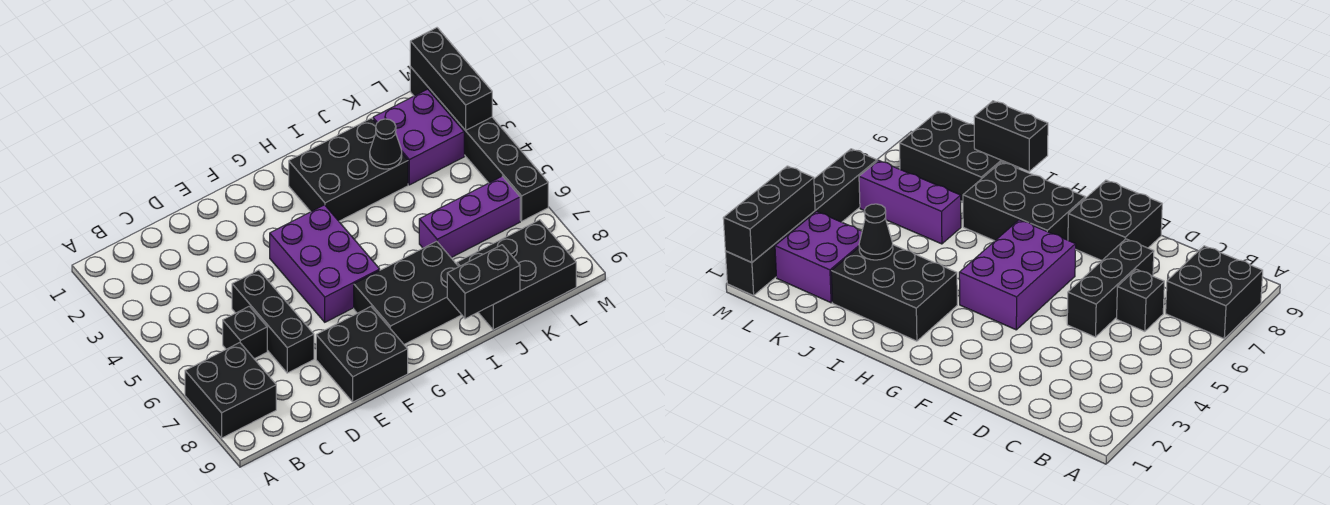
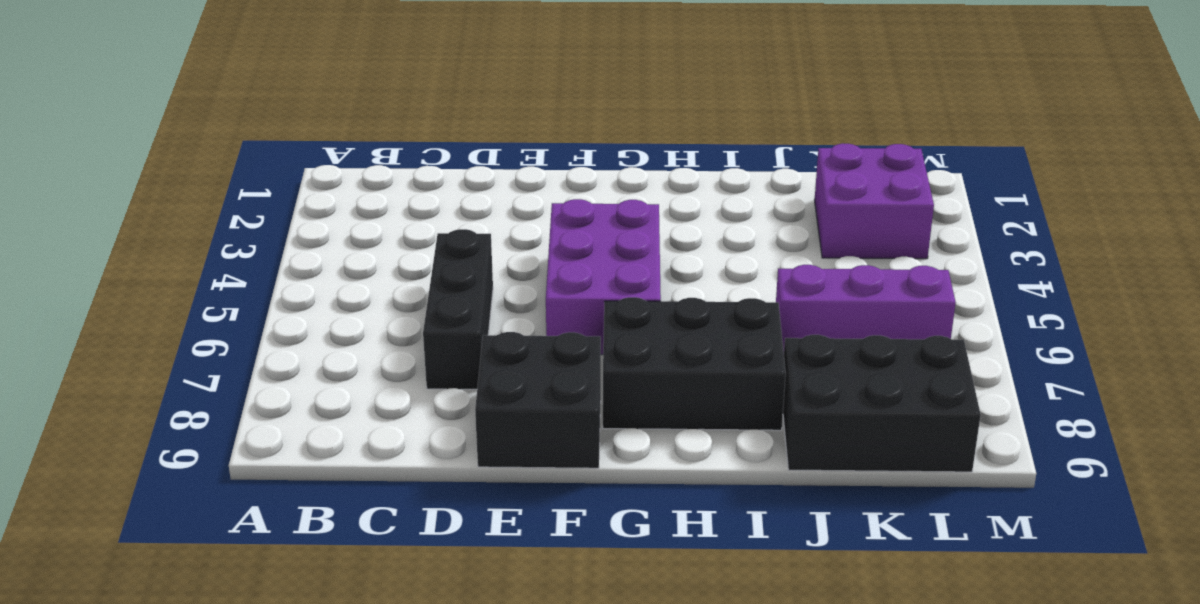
none -> black 2x2 brick [185,343,276,438]
none -> black 1x1 brick [223,306,267,359]
none -> black 2x3 brick [289,118,408,221]

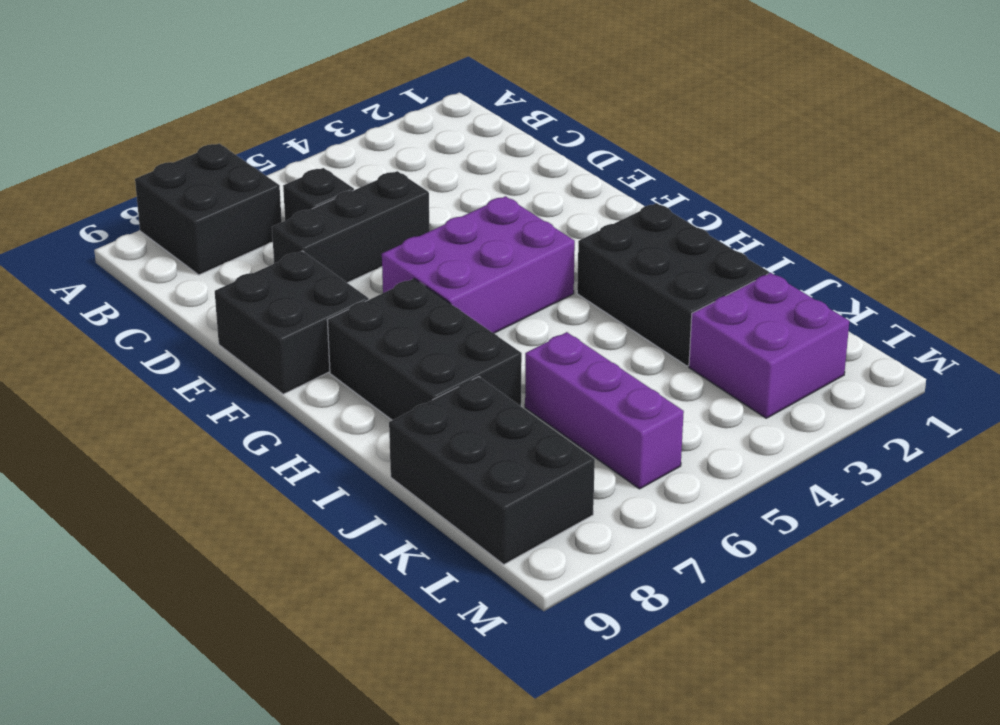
none -> black 1x6 brick [410,67,548,221]
none -> black 1x2 brick [447,245,520,319]
none -> black 1x1 cone [370,119,402,169]

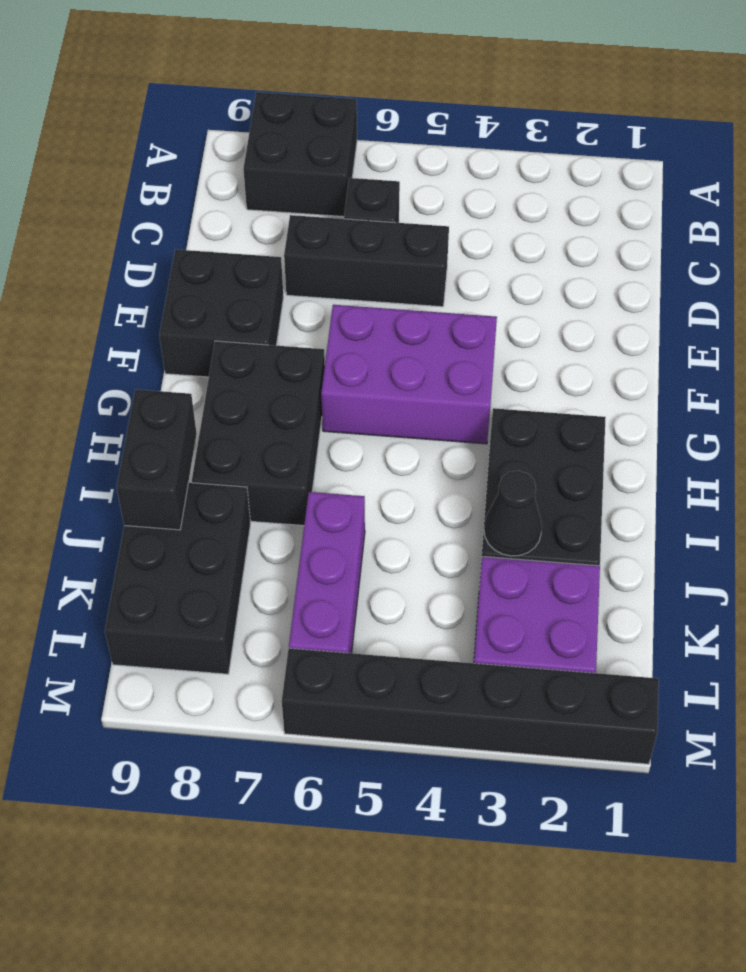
none -> black 1x3 brick [410,28,492,130]

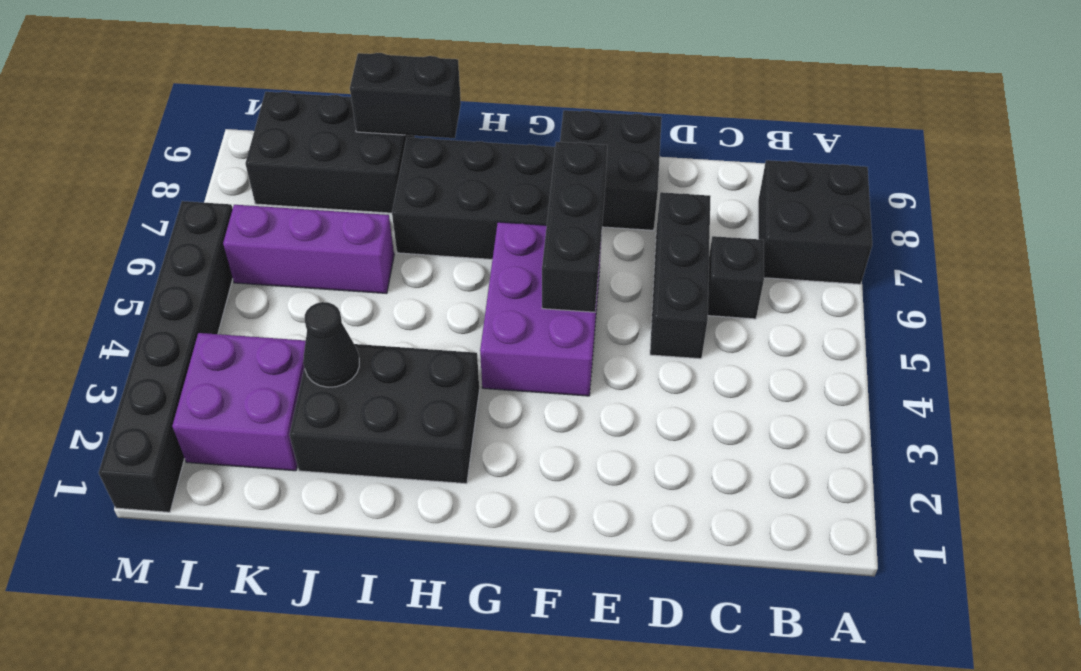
black 1x3 brick [542,142,607,312] -> black 1x3 brick moved to [410,28,492,130]

